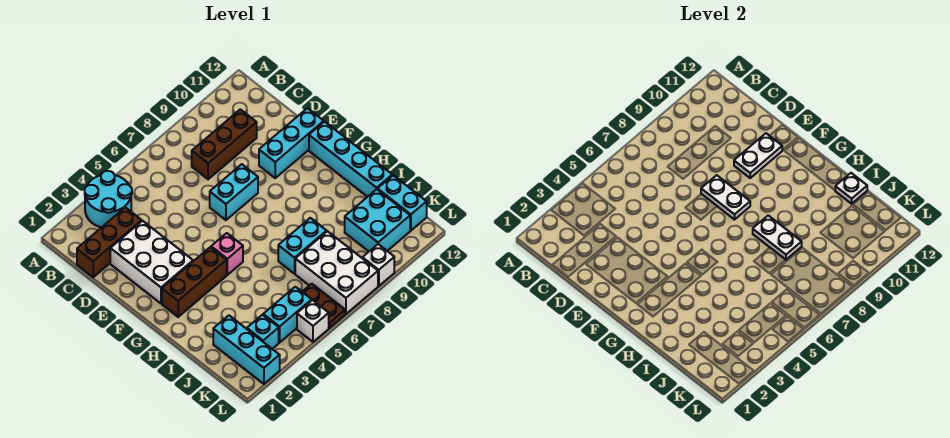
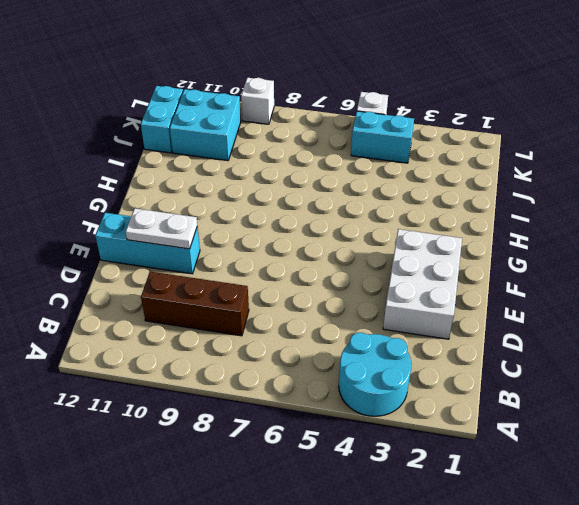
none -> brown 1x3 brick [77,207,142,277]
none -> cyan 1x2 brick [210,164,258,220]
none -> cyan 1x4 brick [309,122,392,197]

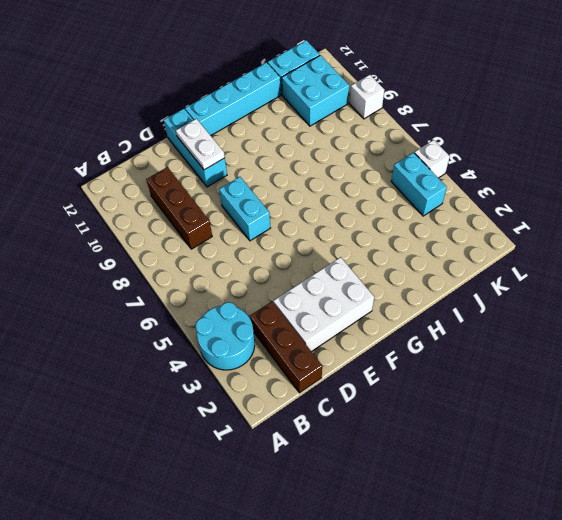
none -> brown 1x3 brick [162,247,227,317]
none -> pink 1x1 brick [211,233,243,275]
none -> cyan 1x2 brick [278,218,327,274]

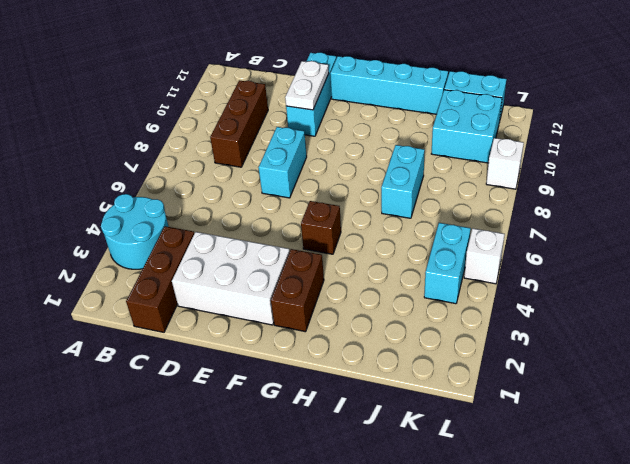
brown 1x2 brick [271,249,324,332] -> brown 1x3 brick [162,247,227,317]
brown 1x1 brick [301,201,341,254] -> pink 1x1 brick [211,233,243,275]
none -> cyan 1x3 brick [213,315,280,384]
none -> white 2x3 brick [295,231,378,314]
none -> cyan 1x1 brick [247,315,279,349]

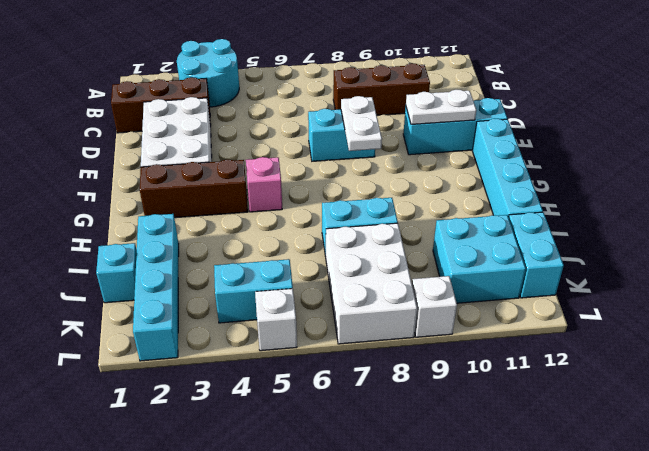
cyan 1x4 brick [133,214,179,361] -> cyan 1x3 brick [213,315,280,384]
cyan 1x1 brick [96,243,137,303] -> cyan 1x1 brick moved to [247,315,279,349]
none -> brown 1x2 plate [302,284,345,328]
none -> white 1x2 plate [753,216,802,260]
none -> white 1x1 plate [835,173,867,204]

